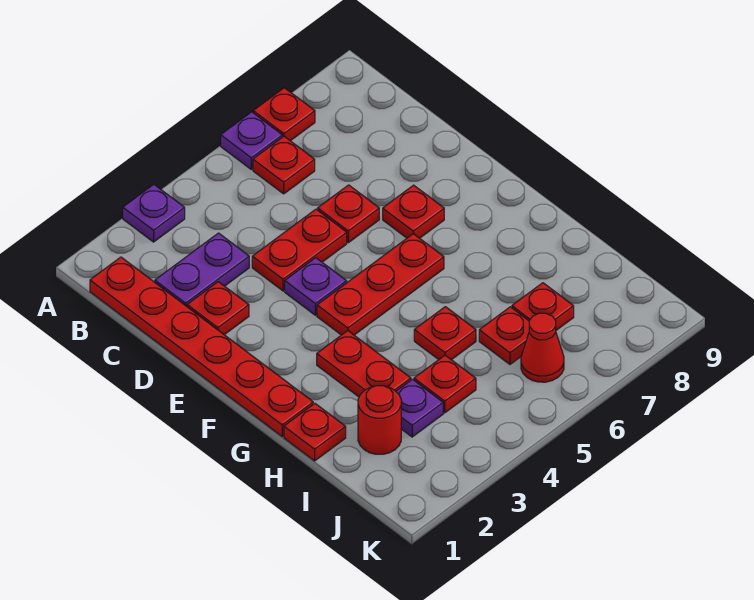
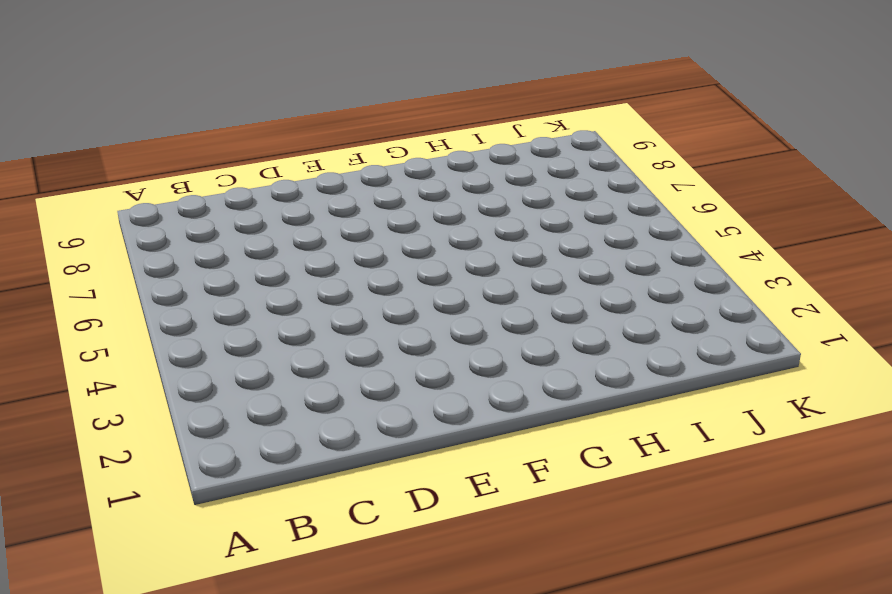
none -> purple 1x1 plate [123,184,185,242]
none -> purple 1x1 plate [221,112,282,169]
none -> red 1x1 plate [253,88,315,141]

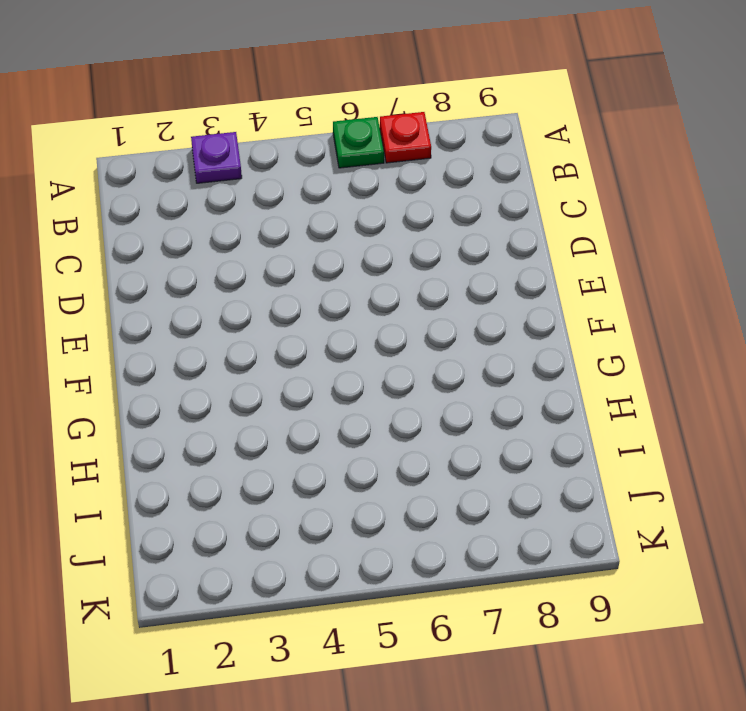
green 1x1 plate [333,117,384,168] -> purple 1x1 plate [221,112,282,169]
none -> red 1x6 plate [90,257,313,436]
none -> red 1x1 plate [253,136,315,194]
none -> purple 1x2 plate [155,233,249,306]

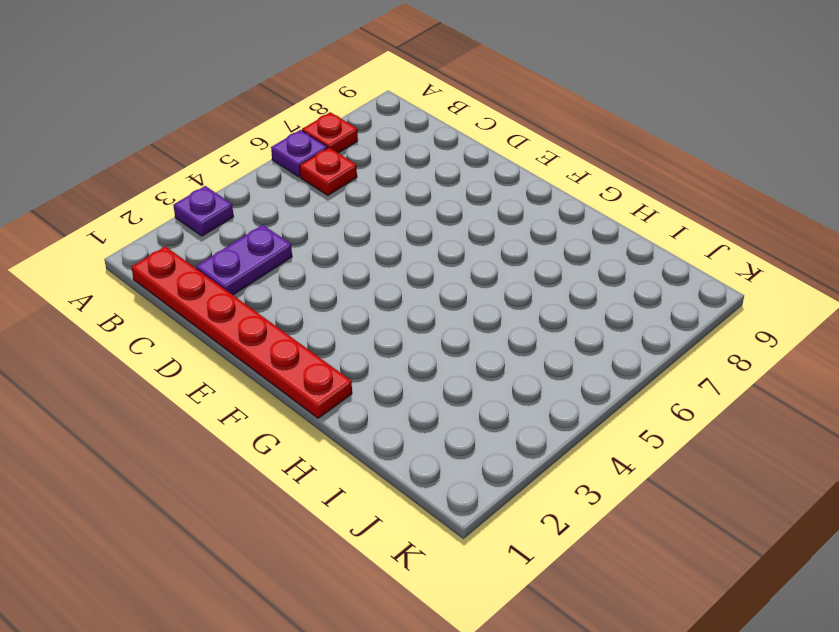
none -> red 1x1 plate [187,282,249,335]
none -> red 1x2 plate [252,209,347,291]
none -> red 1x1 plate [318,185,379,243]

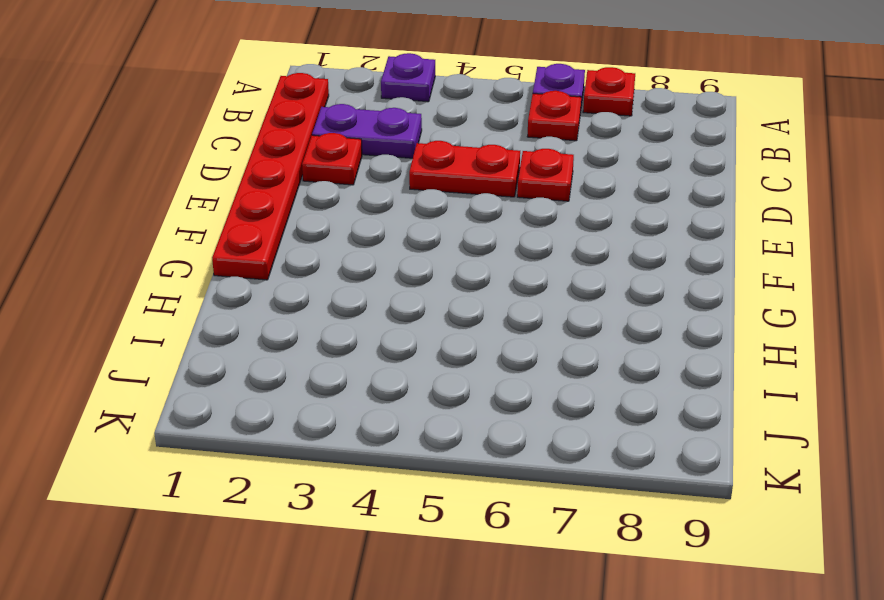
none -> purple 1x1 plate [285,258,347,315]
none -> red 1x1 plate [383,185,444,238]
none -> red 1x3 plate [317,234,444,335]

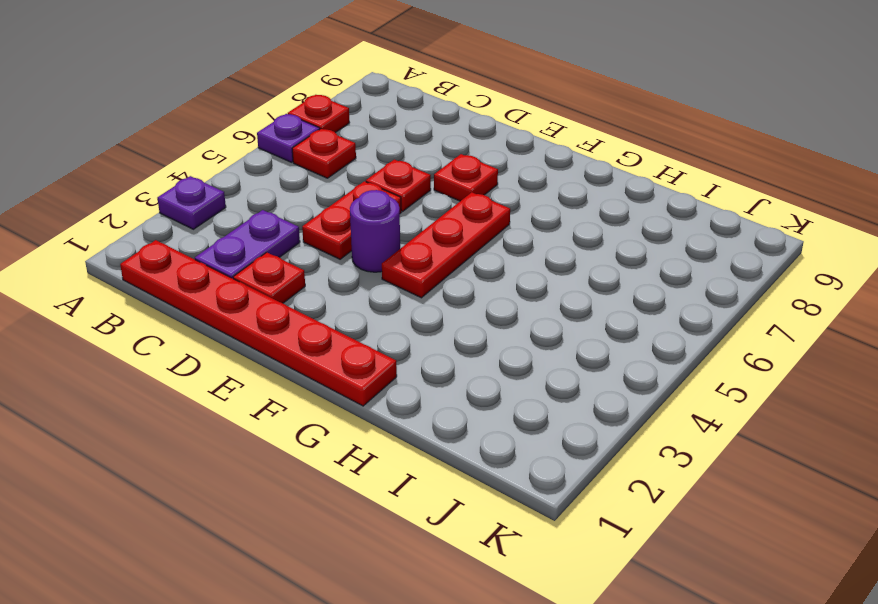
purple 1x1 round brick [350,190,400,272] -> purple 1x1 plate [285,258,347,315]
none -> red 1x2 plate [317,331,411,397]
none -> red 1x1 plate [284,403,346,461]
none -> red 1x1 plate [414,307,476,360]

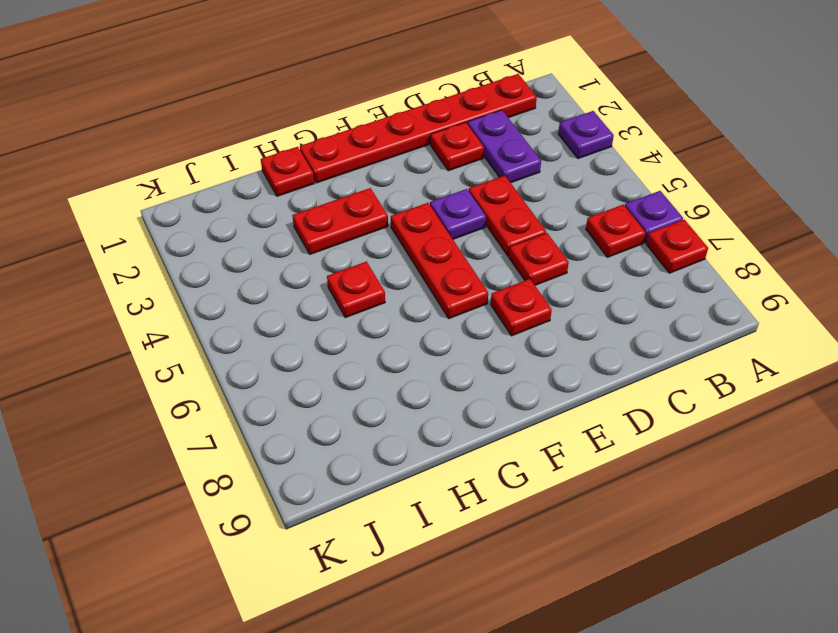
none -> red 1x1 round brick [358,386,401,454]
none -> purple 1x1 plate [396,379,443,437]
none -> red 1x1 plate [414,355,476,413]

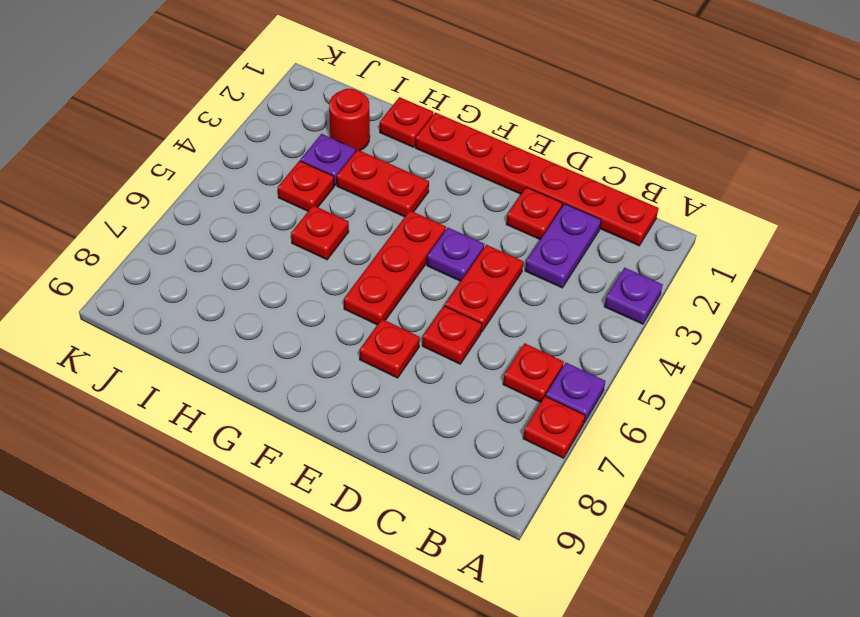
none -> red 1x1 plate [479,307,529,364]
none -> red 1x1 plate [512,283,574,330]
none -> red 1x1 cone [521,313,564,382]

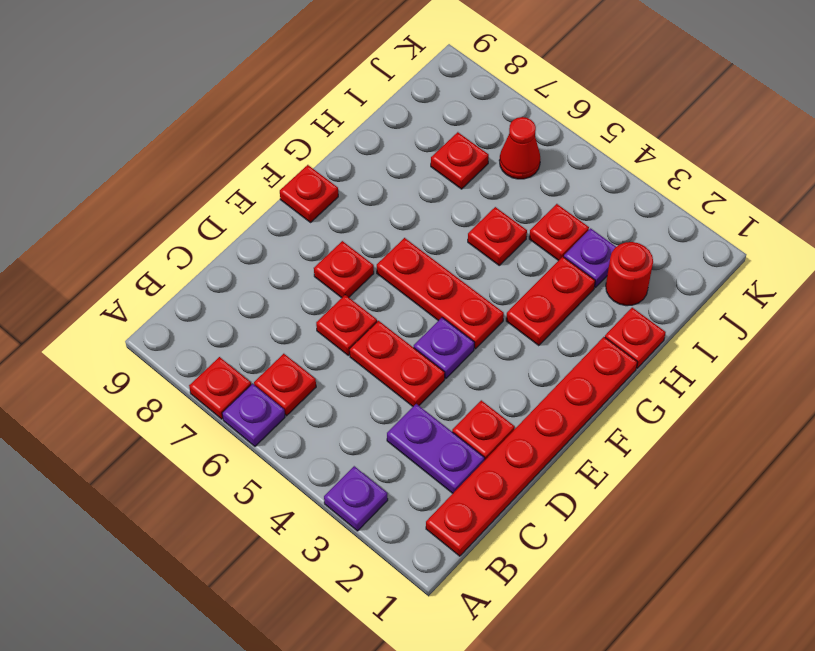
red 1x1 plate [280,165,338,222] -> red 1x1 plate moved to [479,307,529,364]

